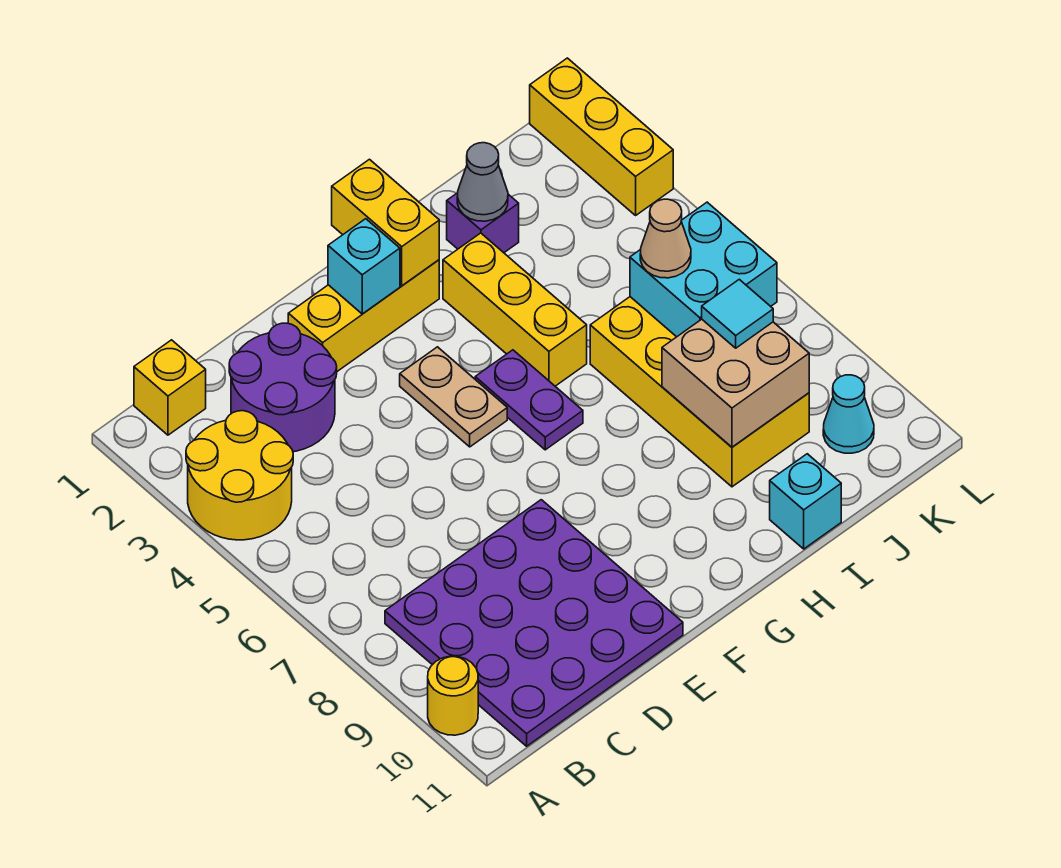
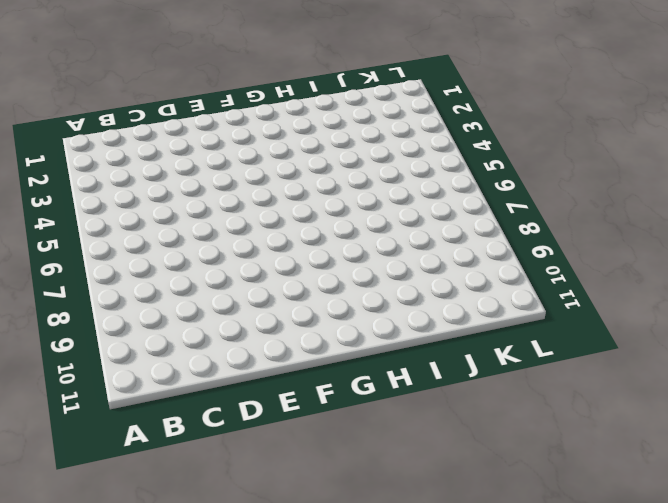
none -> yellow 2x2 round brick [186,411,293,540]
none -> yellow 1x1 round brick [428,656,478,735]
none -> yellow 1x1 brick [134,340,206,435]

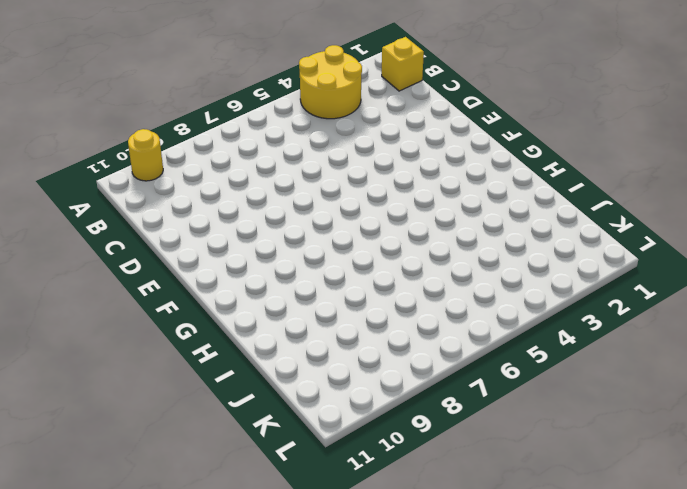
none -> purple 4x4 plate [385,500,683,746]
none -> purple 2x2 round brick [229,323,337,452]
none -> yellow 1x3 brick [288,260,439,371]

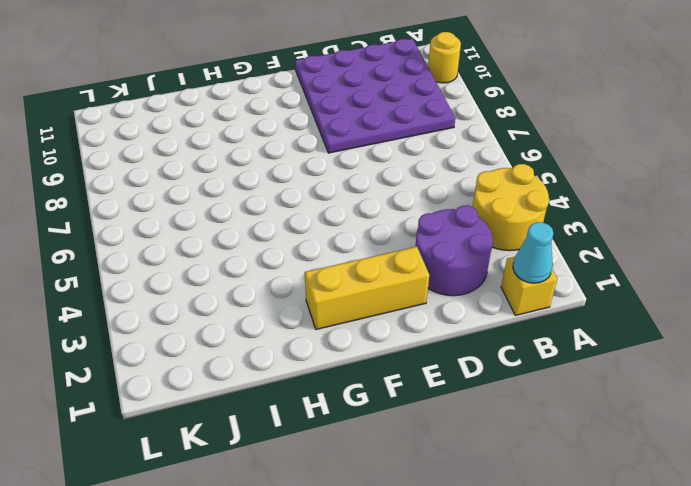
cyan 1x1 cone [513,222,554,283] -> cyan 1x1 cone moved to [823,375,874,453]
none -> tan 1x2 plate [400,347,507,447]
none -> purple 1x2 plate [475,350,583,450]
none -> yellow 1x3 brick [443,233,587,386]

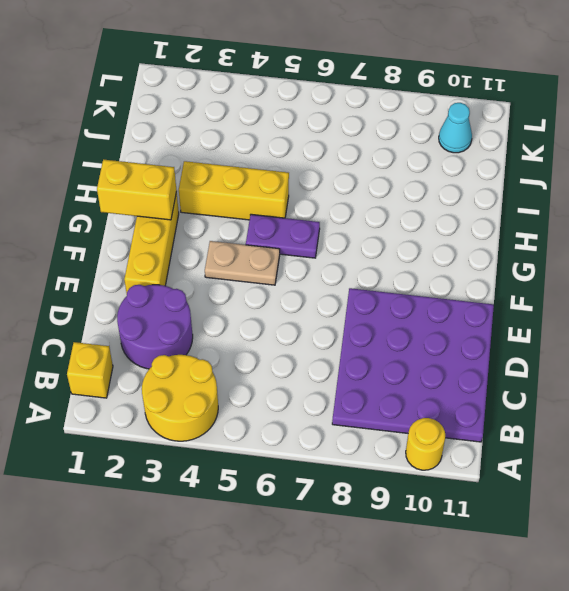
none -> purple 1x1 brick [447,193,519,253]
none -> yellow 2x4 brick [590,297,809,487]
none -> cyan 1x1 brick [770,454,841,549]

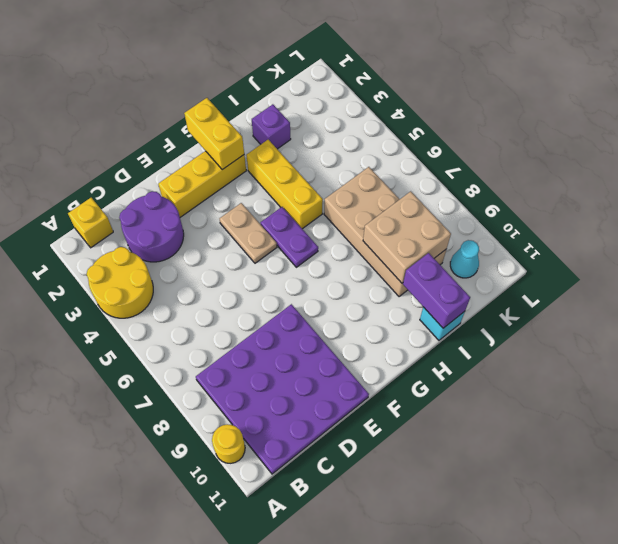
tan 2x4 brick [324,167,446,297] -> yellow 2x4 brick [590,297,809,487]
purple 1x2 brick [403,253,470,328] -> none
none -> yellow 1x3 brick [530,58,673,215]
none -> cyan 1x1 brick [328,219,400,314]
none -> grey 1x1 cone [457,143,508,221]

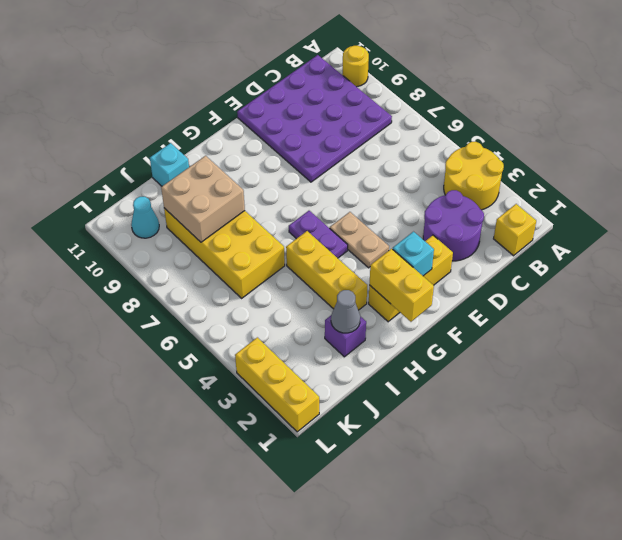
none -> cyan 2x2 brick [630,202,777,337]
none -> tan 1x1 cone [640,199,691,278]
none -> cyan 1x1 tile [702,279,773,348]

